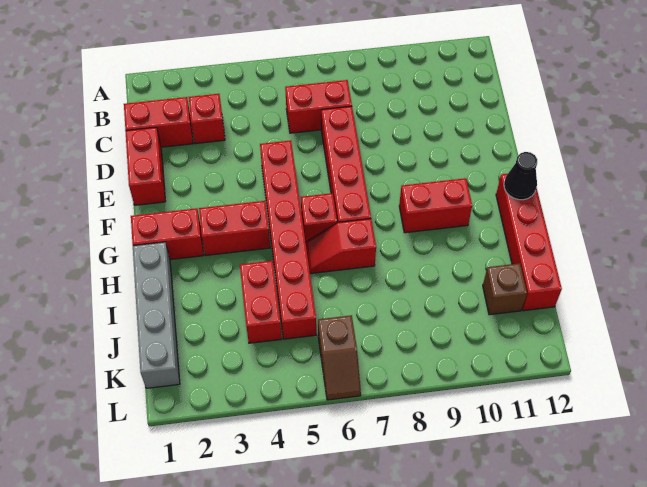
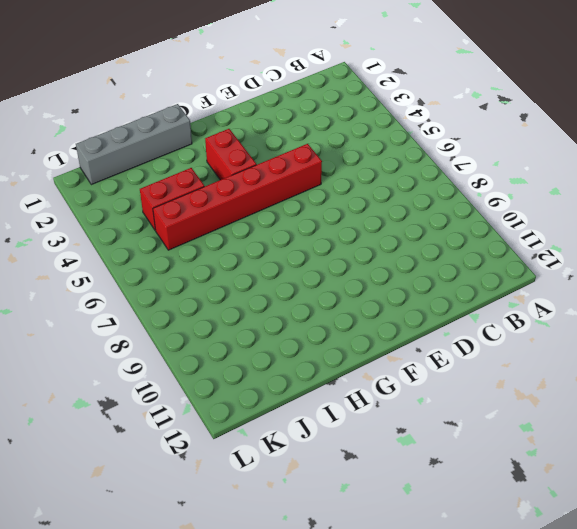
none -> red 1x2 brick [124,97,193,147]
none -> red 1x1 brick [189,94,225,144]
none -> red 1x2 brick [285,80,352,133]

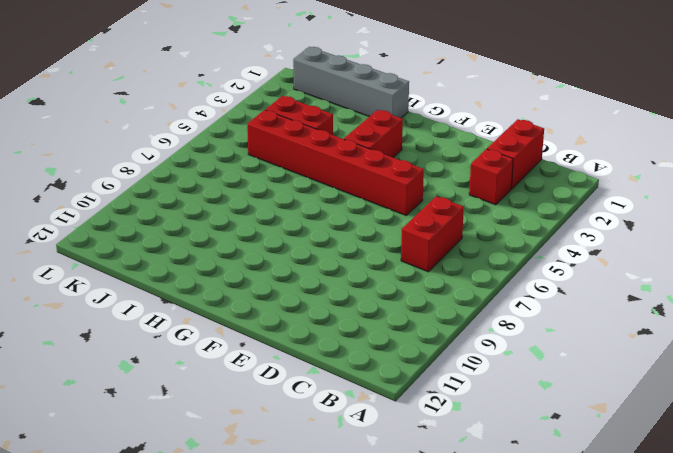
none -> red 1x2 brick [125,127,166,205]
none -> red 1x4 brick [321,106,371,223]
none -> red 1x2 brick [131,208,204,260]

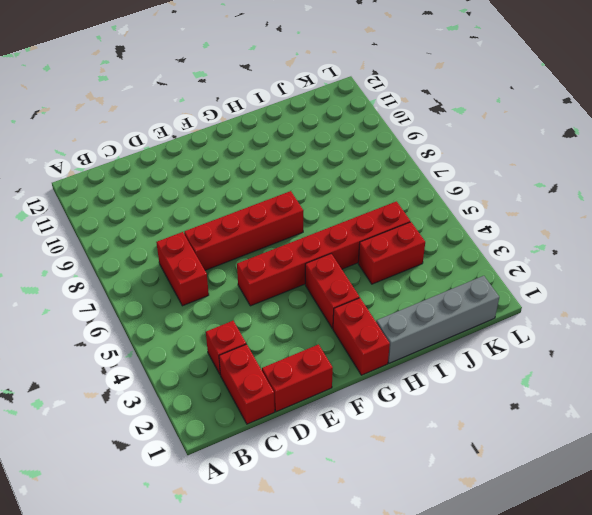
none -> red 1x1 brick [301,193,337,242]
none -> red 1x2 brick [399,178,472,233]
none -> red 1x4 brick [496,174,562,311]

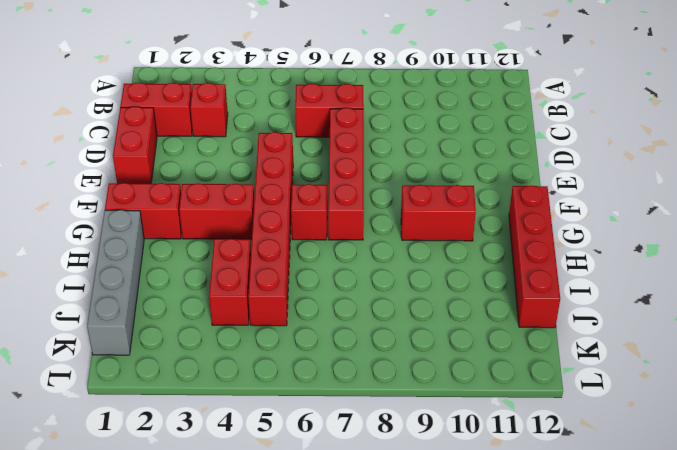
none -> red 1x2 slope [306,219,376,274]
none -> brown 1x1 brick [483,263,527,315]
none -> brown 1x2 slope [318,315,361,400]

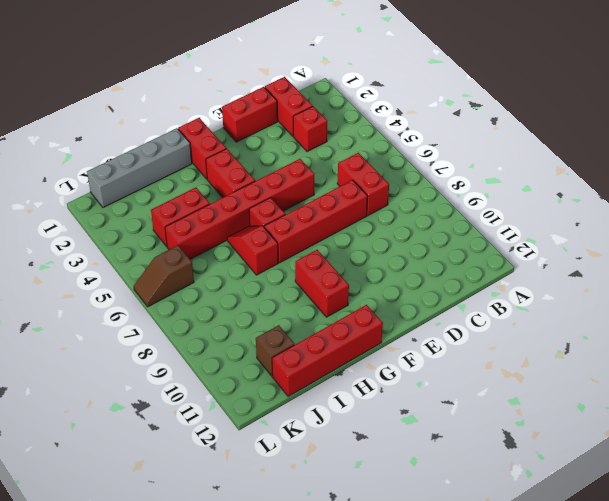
none -> black 1x1 cone [504,152,537,200]

